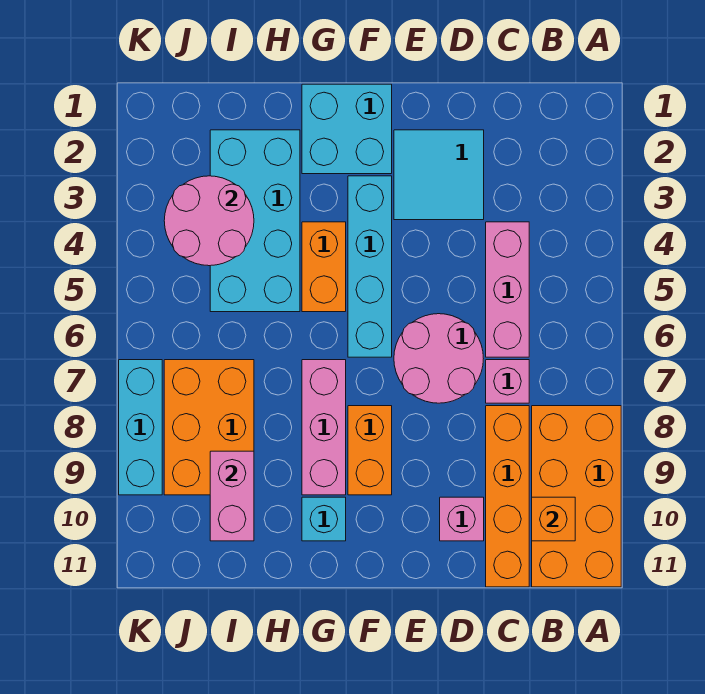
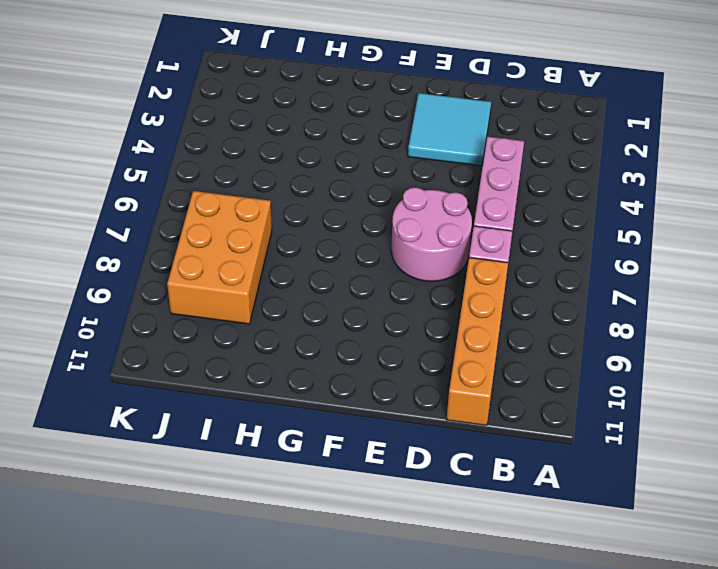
none -> orange 2x4 brick [532,406,621,587]
none -> pink 1x1 brick [440,497,484,541]
none -> cyan 2x2 brick [302,84,392,174]

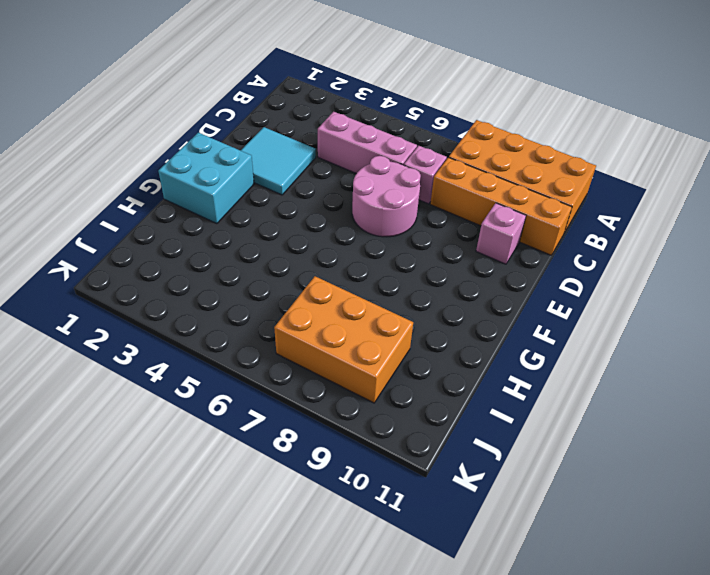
none -> cyan 1x4 brick [348,176,392,357]
none -> orange 1x2 brick [348,406,392,495]
none -> orange 1x2 brick [302,222,346,312]

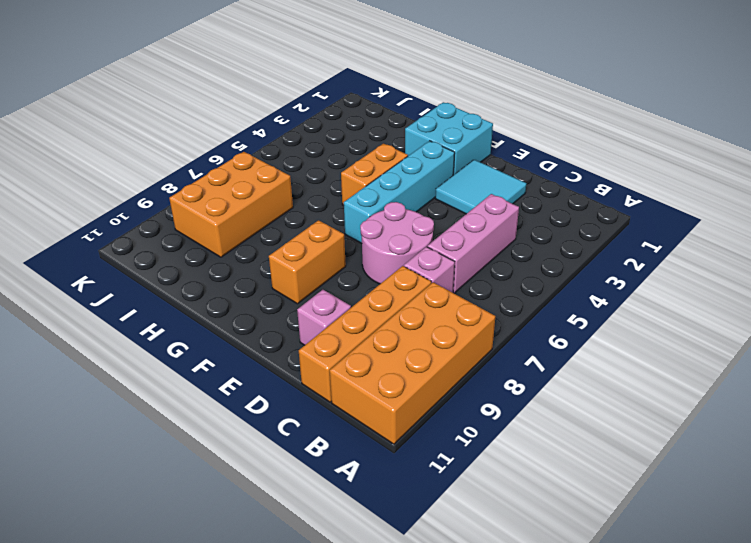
none -> pink 1x3 brick [302,360,346,495]
none -> cyan 1x1 brick [302,497,346,541]
none -> cyan 2x4 brick [210,130,300,312]

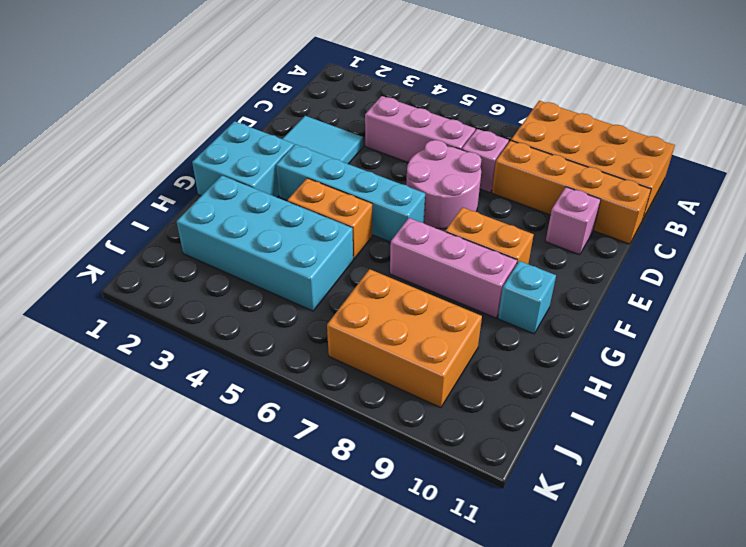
none -> cyan 1x3 brick [119,360,162,495]
none -> orange 1x1 brick [532,497,575,541]
none -> pink 2x2 round brick [164,176,254,266]

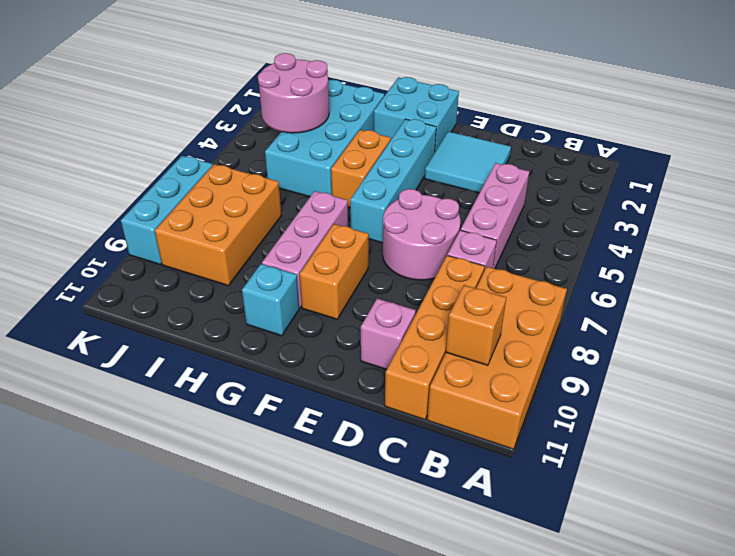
none -> pink 1x2 brick [210,451,254,541]

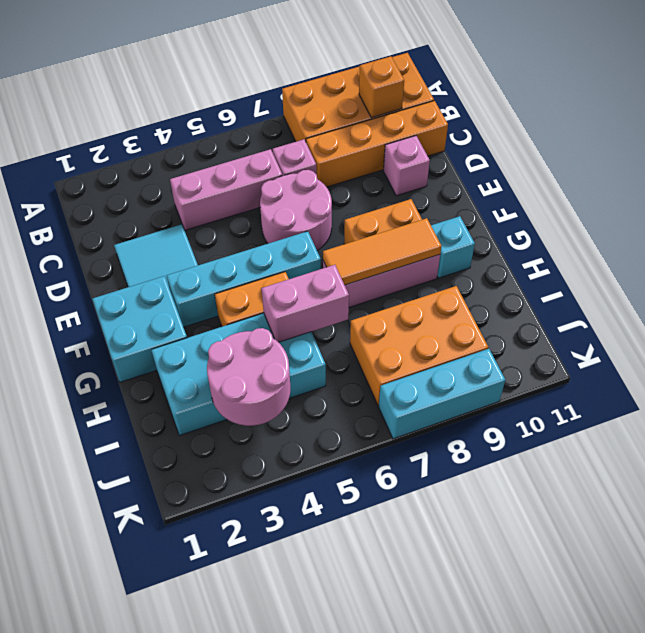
orange 1x3 tile [323,218,442,285] -> none
pink 1x2 brick [261,265,349,342] -> pink 1x2 brick moved to [210,451,254,541]

